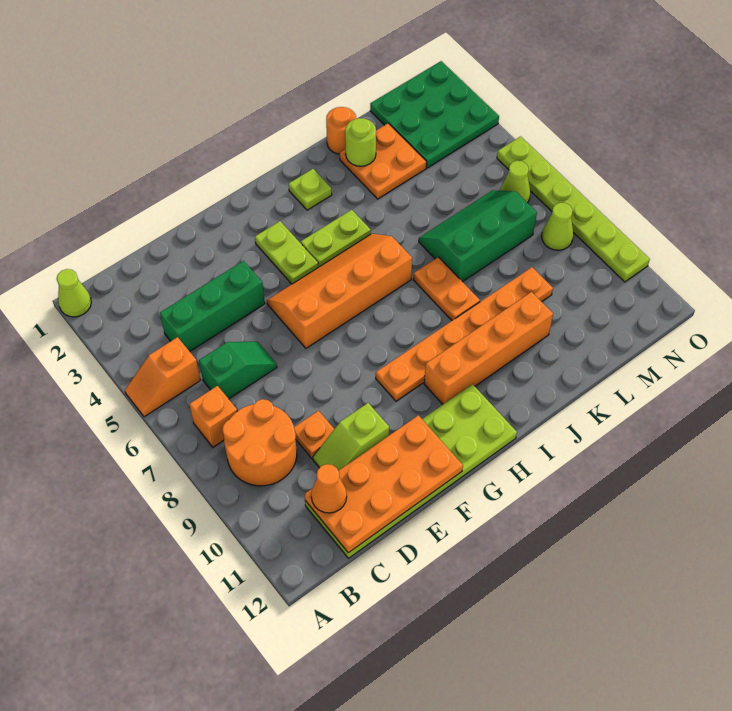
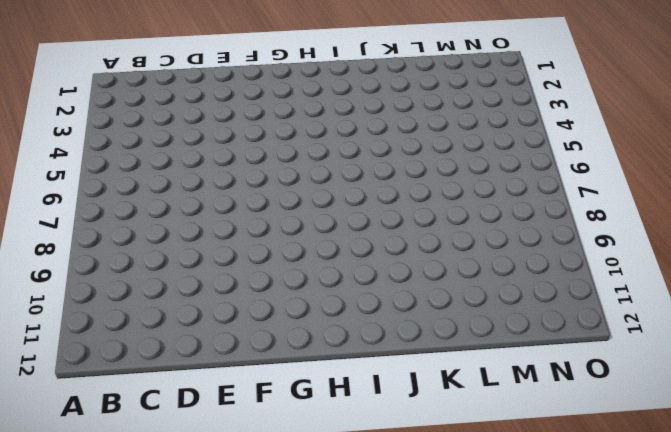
none -> lime 1x1 cone [57,269,91,317]
none -> orange 1x2 slope [125,337,201,417]
none -> orange 1x1 brick [189,386,237,447]

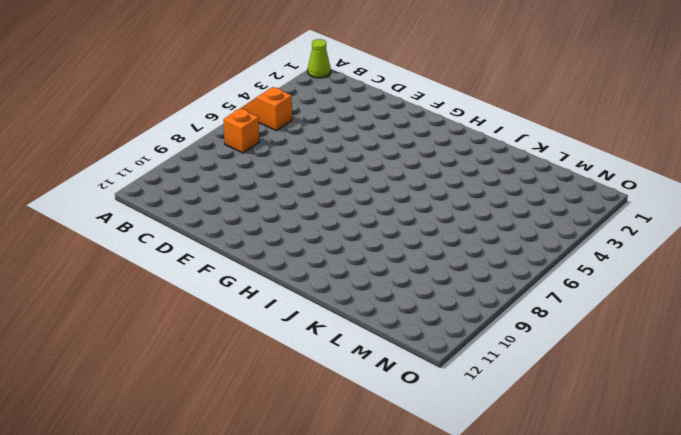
none -> orange 2x2 round brick [222,399,297,486]
none -> green 1x3 brick [160,261,265,351]
none -> green 1x2 slope [199,342,277,399]

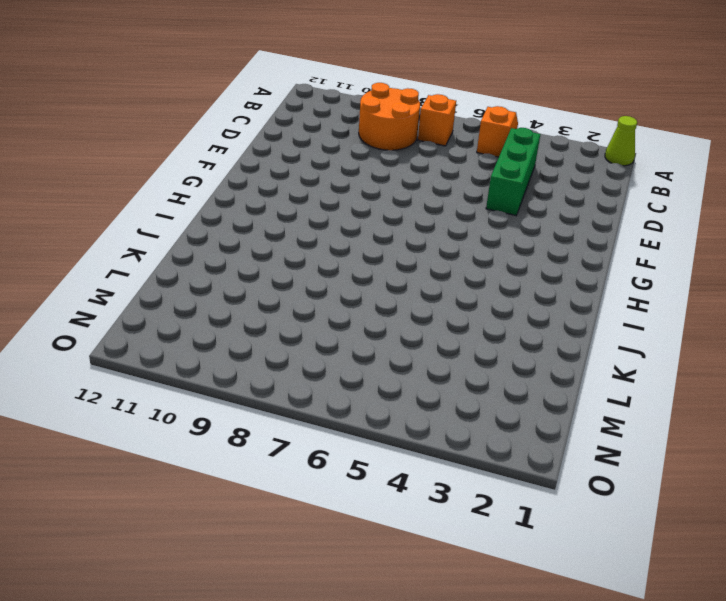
none -> green 1x2 slope [199,342,277,399]
none -> lime 2x6 plate [305,384,517,558]
none -> orange 1x1 plate [294,411,334,459]

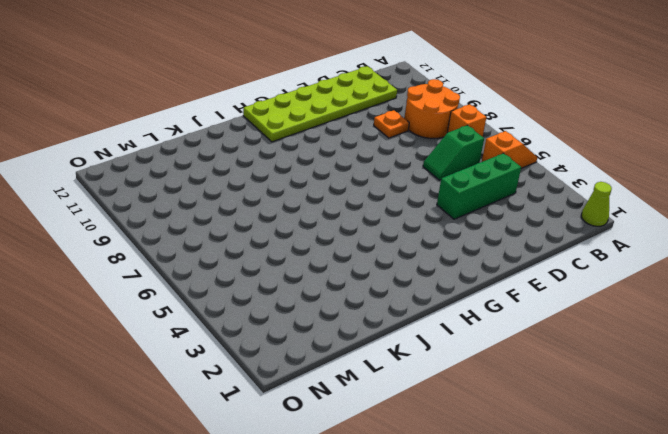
none -> lime 1x2 slope [313,403,389,471]
none -> orange 2x4 slope [267,234,412,348]
none -> lime 1x2 plate [255,221,318,284]

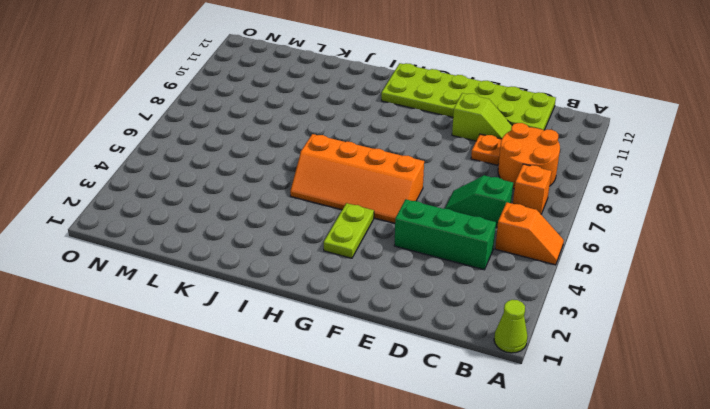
none -> orange 1x6 plate [376,267,553,401]
none -> lime 1x2 plate [301,210,371,267]
none -> orange 1x4 brick [424,292,553,404]

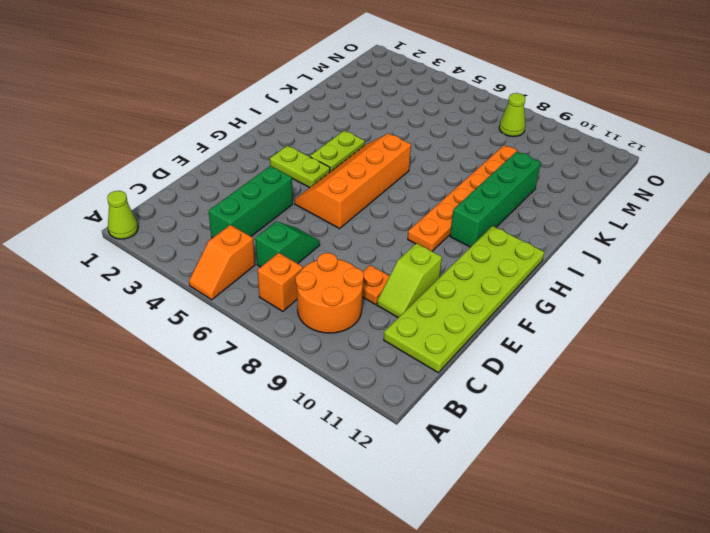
green 1x4 brick [450,151,541,247] -> orange 1x4 brick [424,292,553,404]
none -> lime 1x1 plate [289,169,332,210]
none -> orange 1x2 plate [413,257,480,320]
none -> orange 1x1 round brick [326,107,356,154]

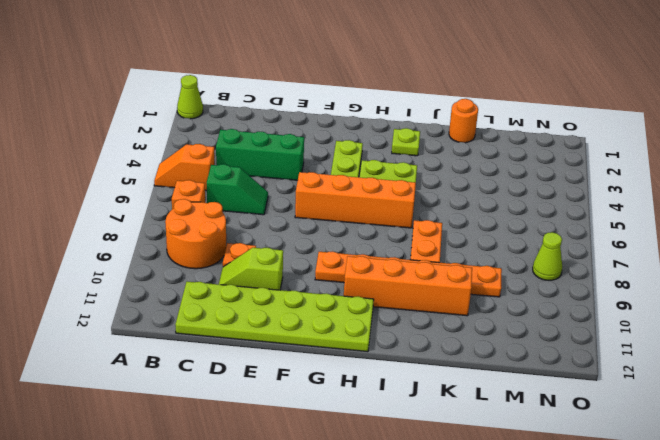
none -> orange 2x2 plate [340,123,427,199]
none -> green 2x3 slope [419,190,537,282]
none -> green 3x3 plate [370,61,499,168]

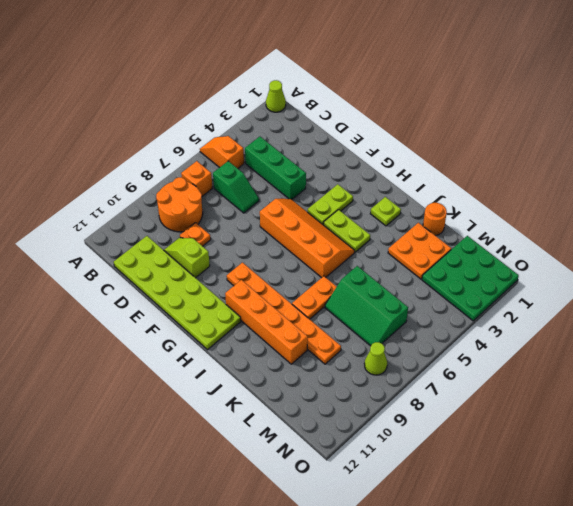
green 2x3 slope [325,266,408,346] -> green 2x3 slope turned to [419,190,537,282]
none -> lime 1x1 cone [500,161,530,203]
none -> lime 1x6 plate [497,136,650,282]
none -> orange 2x4 plate [305,415,463,553]

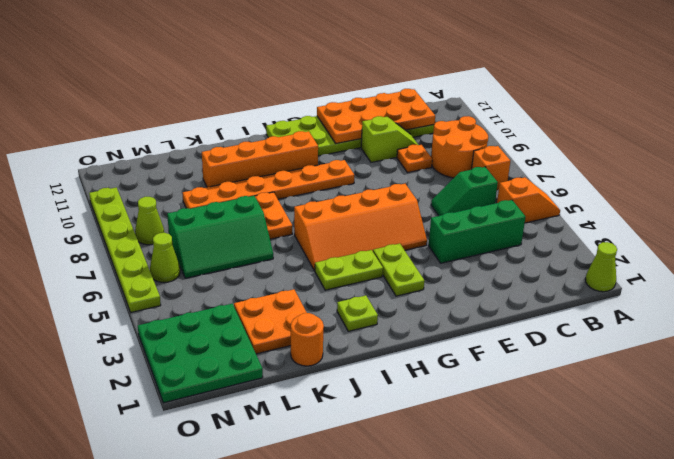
none -> lime 1x1 round brick [345,118,376,166]
none -> orange 1x1 cone [311,464,347,513]

